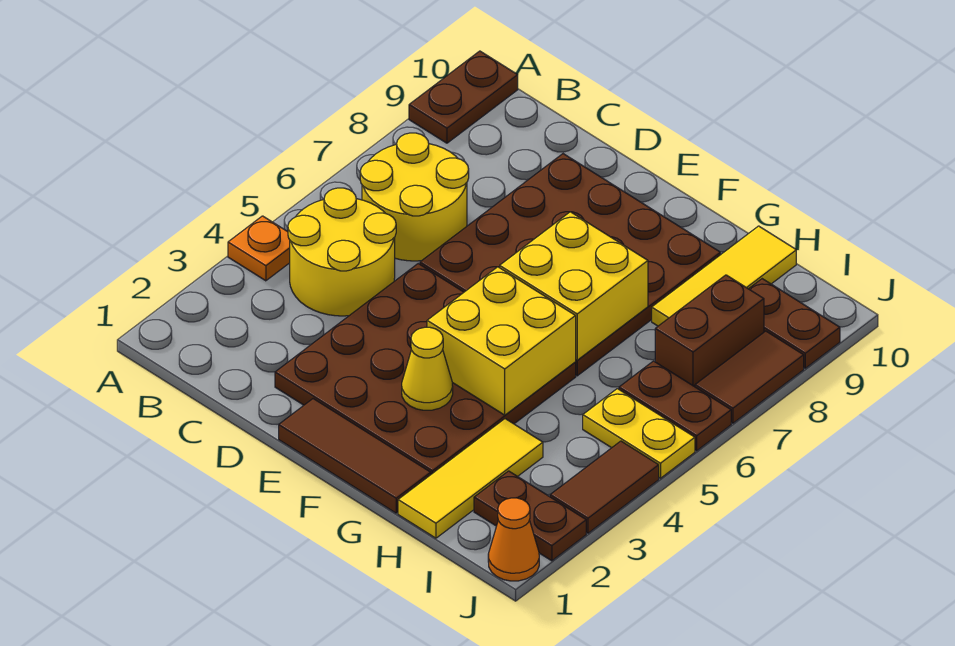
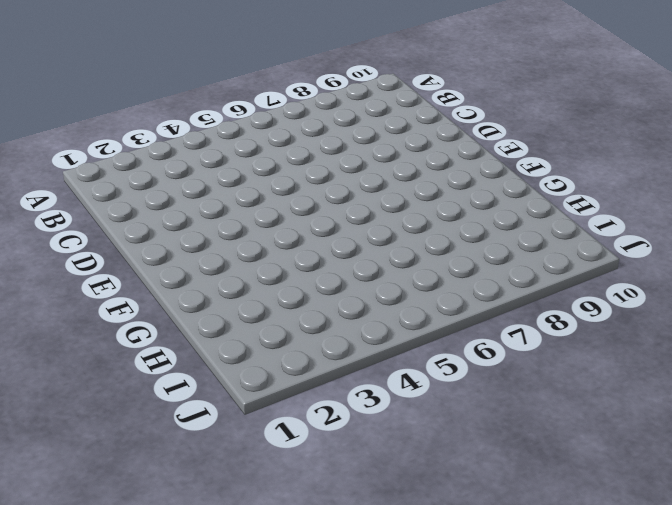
none -> orange 1x1 plate [228,216,290,281]
none -> brown 1x2 plate [409,51,518,143]
none -> yellow 2x2 round brick [288,188,396,316]

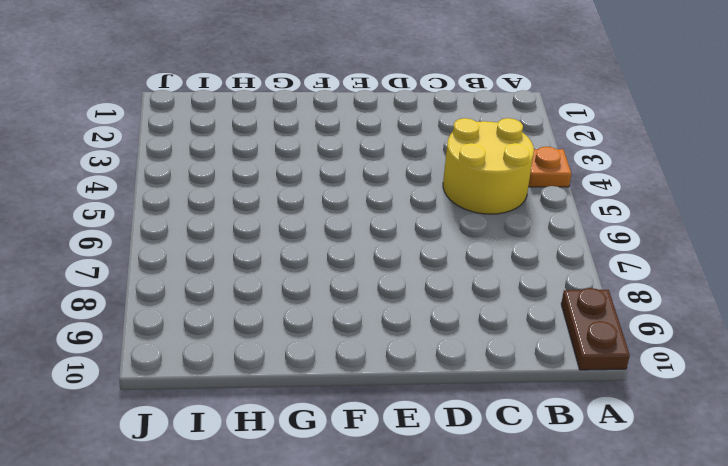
none -> yellow 2x2 round brick [360,133,469,261]
none -> brown 4x4 plate [275,264,576,474]
none -> brown 4x4 plate [420,154,720,376]

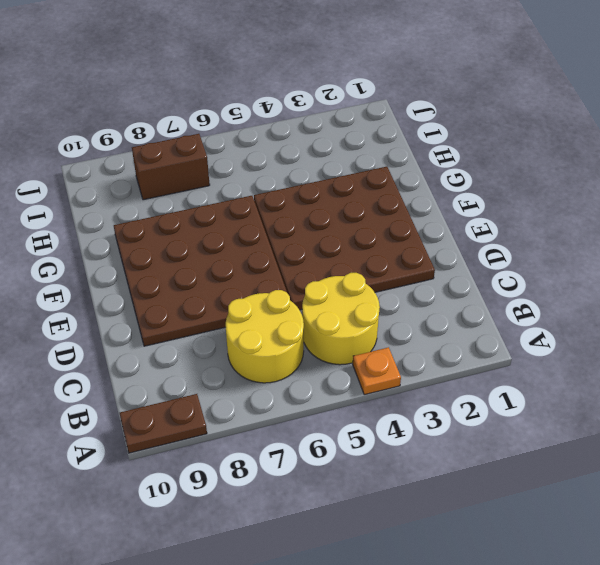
none -> brown 1x3 tile [279,399,431,513]
none -> yellow 1x3 tile [398,419,543,538]
none -> yellow 1x3 tile [652,226,796,326]

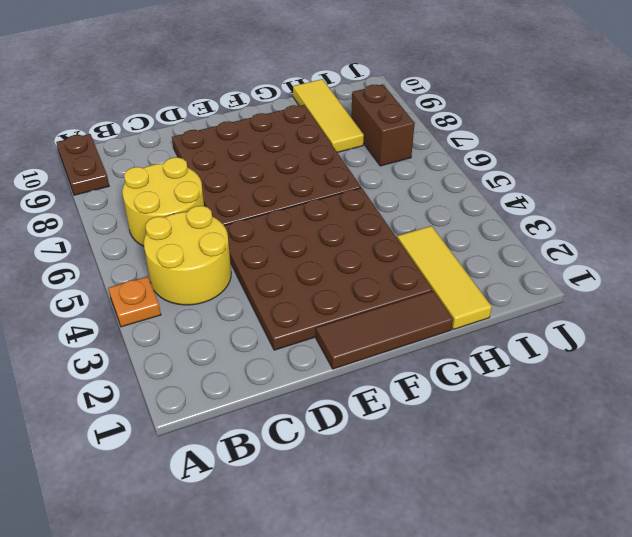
none -> brown 1x2 plate [474,471,586,561]
none -> yellow 1x2 plate [583,389,695,478]
none -> brown 1x2 plate [619,361,731,451]

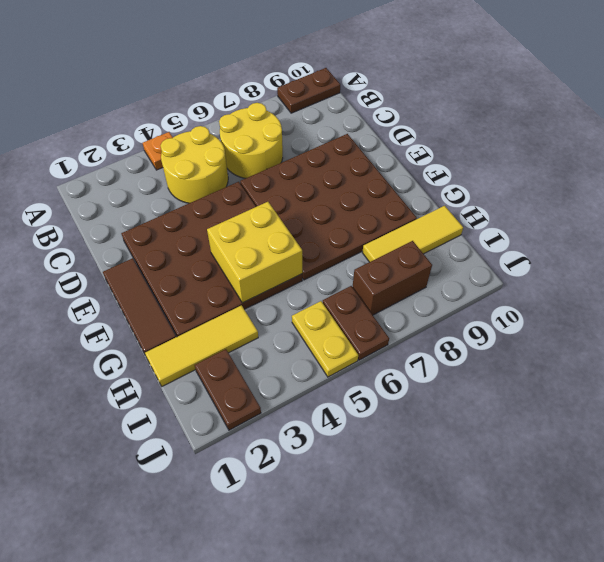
none -> brown 1x2 plate [749,279,840,368]
none -> orange 1x1 cone [488,498,539,581]
none -> brown 1x2 tile [550,441,659,533]

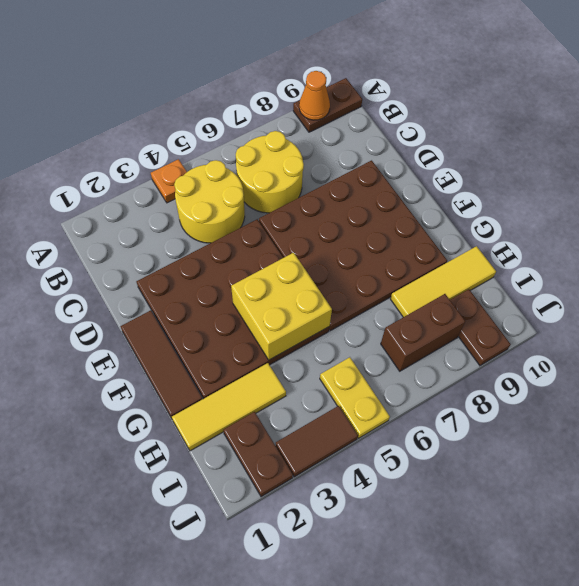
orange 1x1 cone [299,71,330,120] -> orange 1x1 cone moved to [488,498,539,581]
none -> brown 1x2 plate [619,361,731,451]
none -> brown 1x2 tile [695,331,804,423]
none -> yellow 1x1 cone [402,327,453,410]

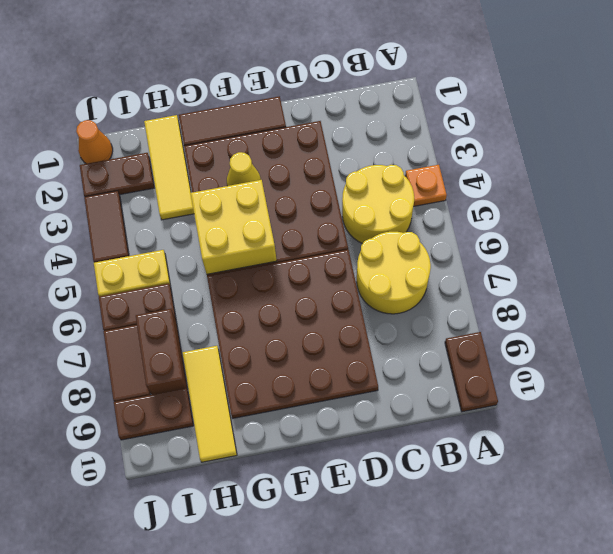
none -> yellow 2x2 brick [500,212,648,360]

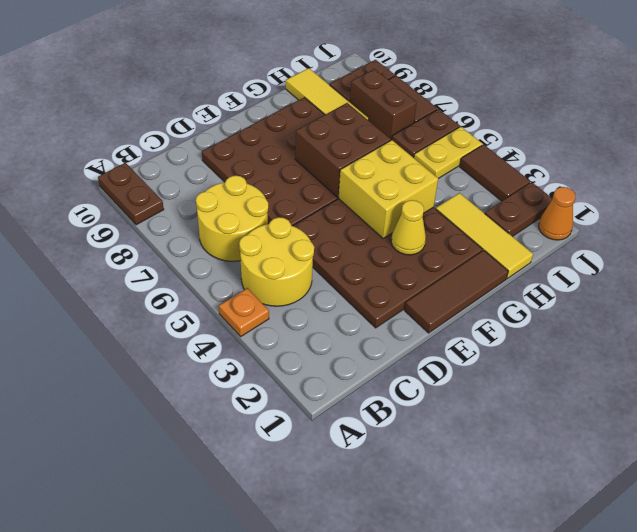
brown 2x2 brick [295,103,391,197] -> yellow 2x2 brick [500,212,648,360]

